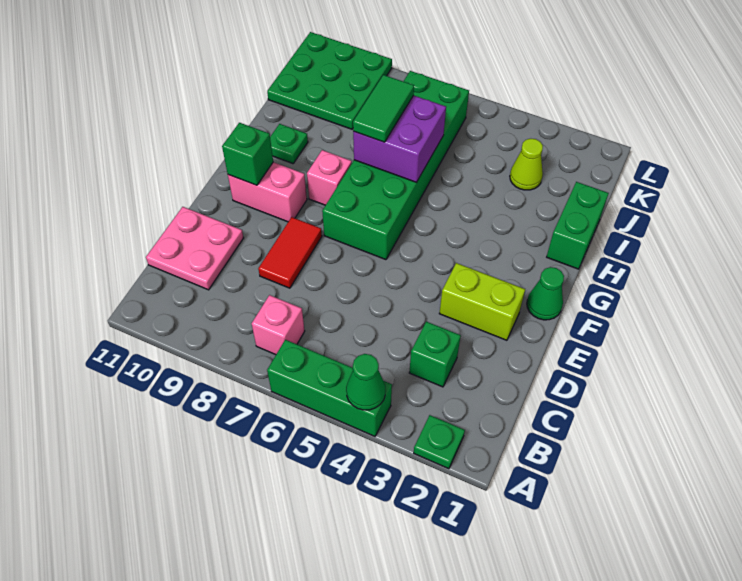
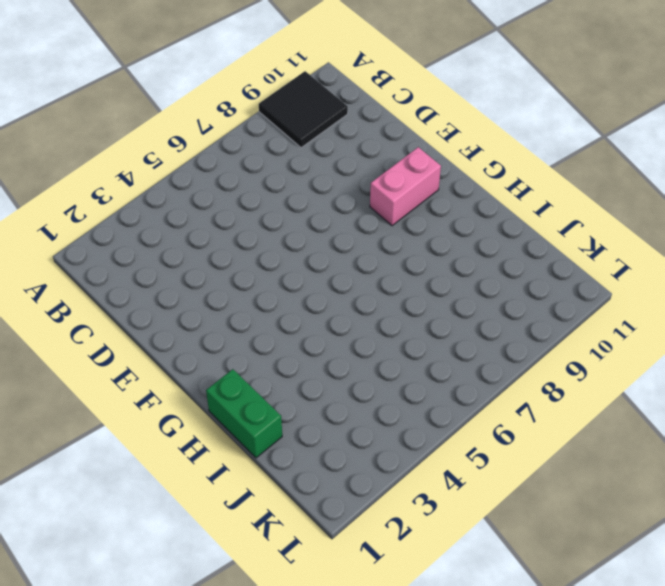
black 2x2 tile [259,71,348,148] -> none
none -> green 1x1 plate [414,415,465,469]
none -> green 1x3 brick [267,340,392,436]
none -> pink 1x1 brick [252,295,305,355]

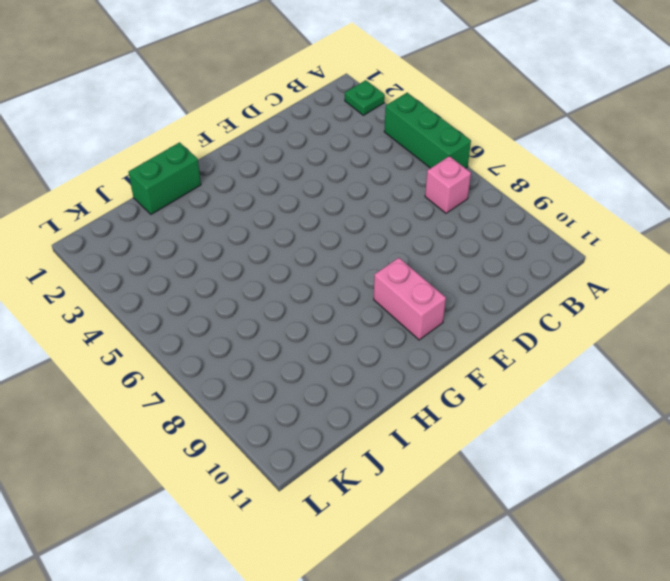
none -> green 1x1 brick [409,322,461,387]
none -> pink 2x2 plate [146,207,244,290]
none -> red 1x2 tile [258,217,322,288]

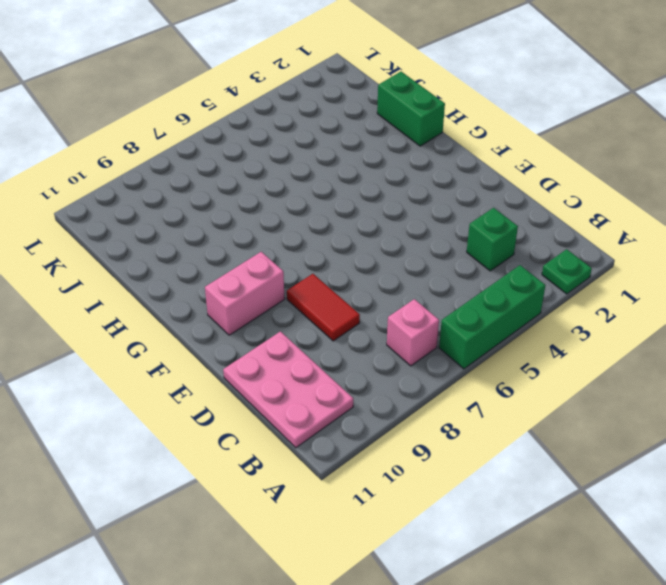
pink 2x3 plate [223,331,353,448] -> pink 2x2 plate [146,207,244,290]
none -> lime 1x2 brick [439,263,525,340]
none -> green 1x1 cone [527,267,564,320]
none -> green 2x6 brick [322,71,469,260]

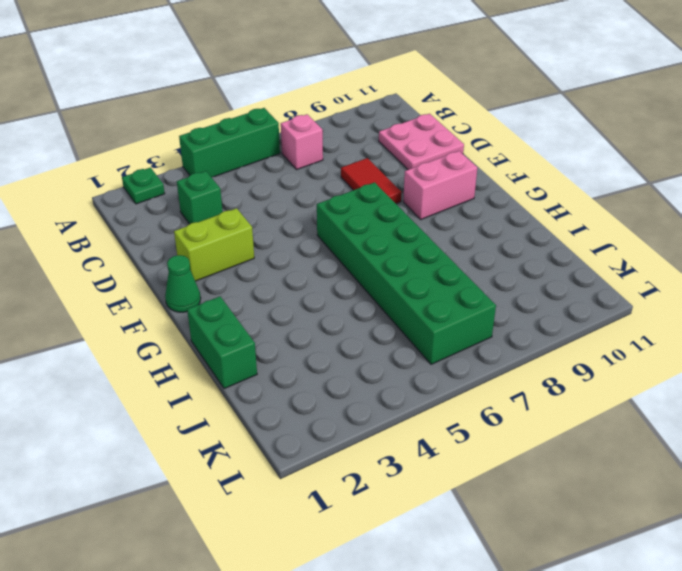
none -> pink 1x1 brick [307,150,352,205]
none -> green 1x1 plate [270,124,308,164]
none -> lime 1x1 cone [510,139,543,190]

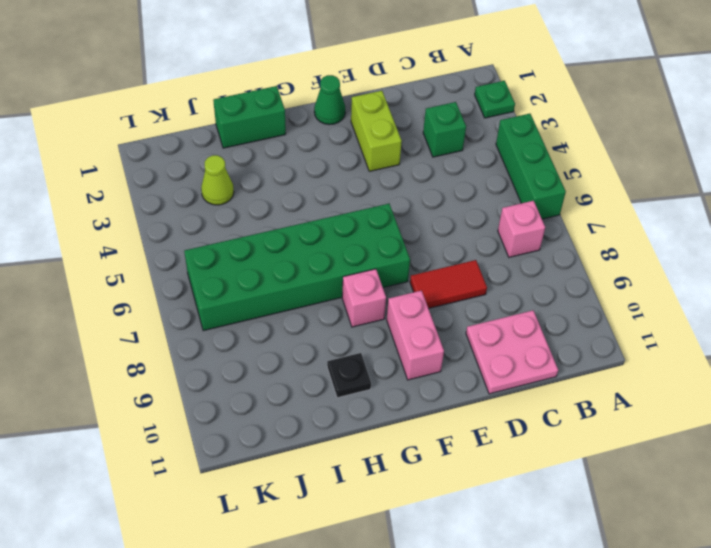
black 1x1 plate [327,353,371,398] -> green 1x1 plate [270,124,308,164]
none -> green 3x3 plate [267,32,392,129]
none -> green 1x1 cone [346,354,385,410]
none -> green 1x1 brick [222,123,273,185]

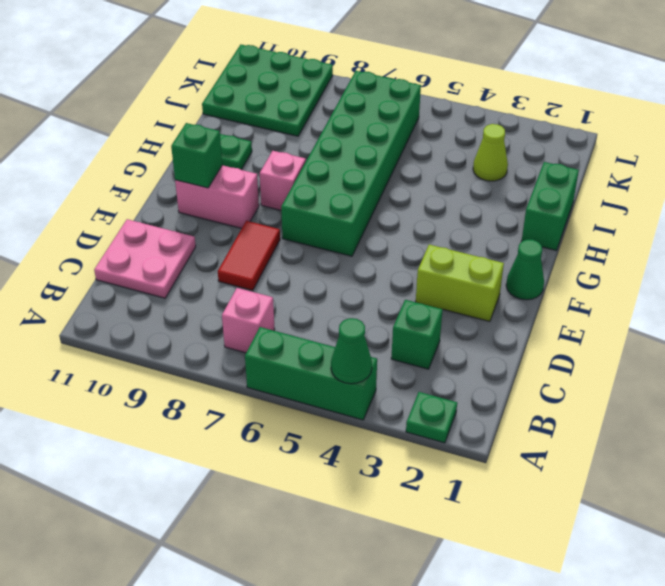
none -> purple 2x2 brick [353,95,446,183]
none -> green 1x2 tile [353,75,414,142]

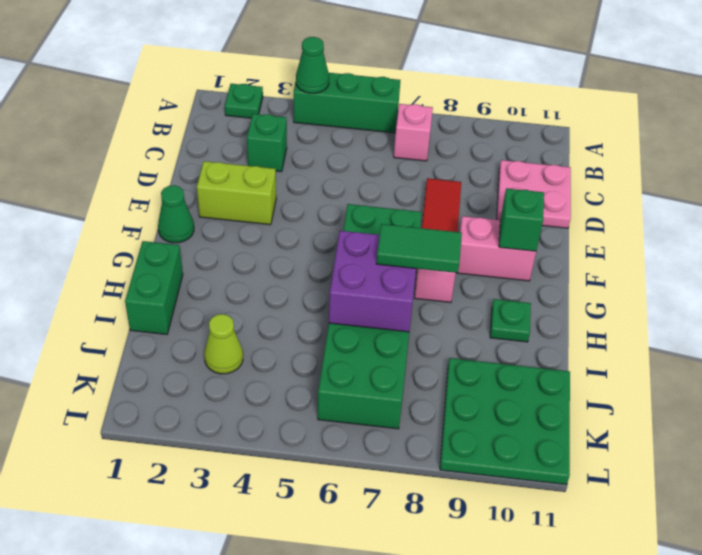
green 1x2 tile [376,224,462,273] -> green 1x2 tile turned to [353,75,414,142]

